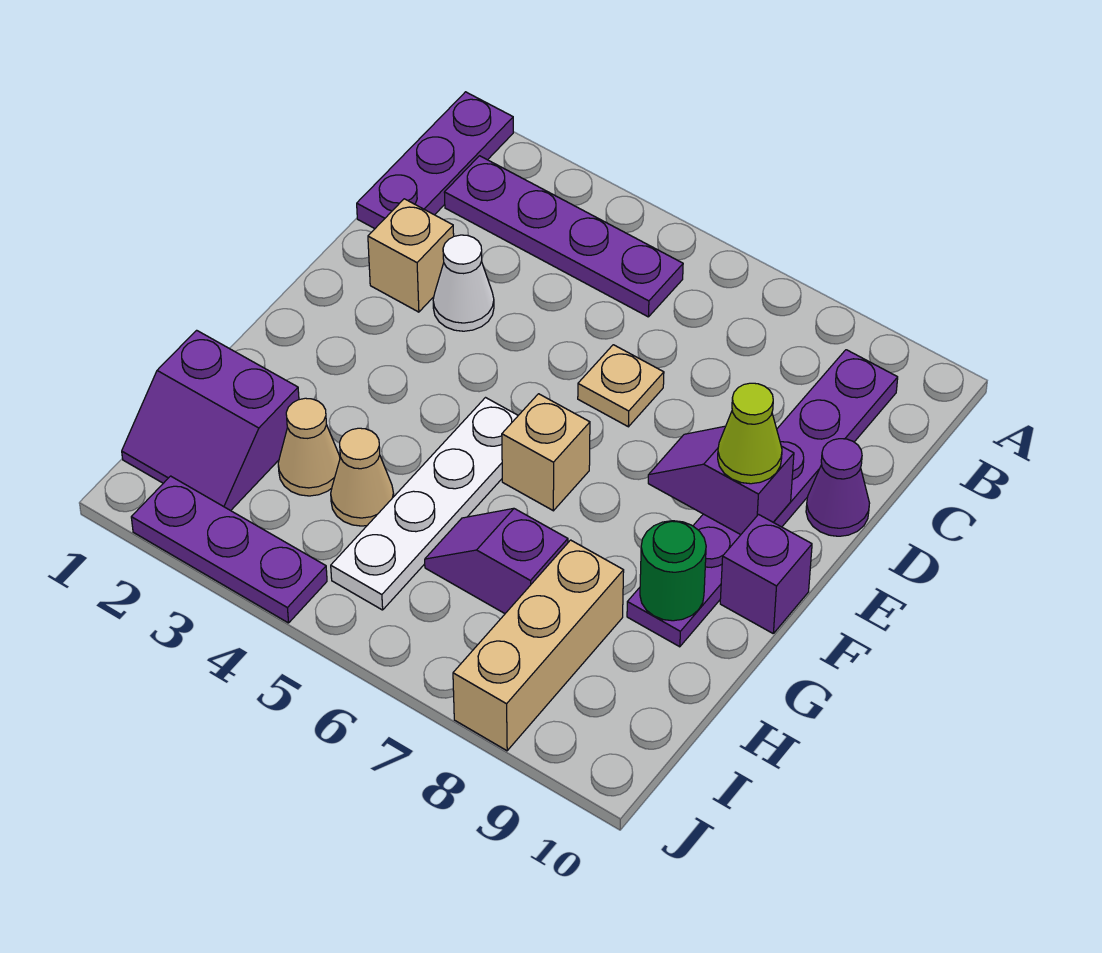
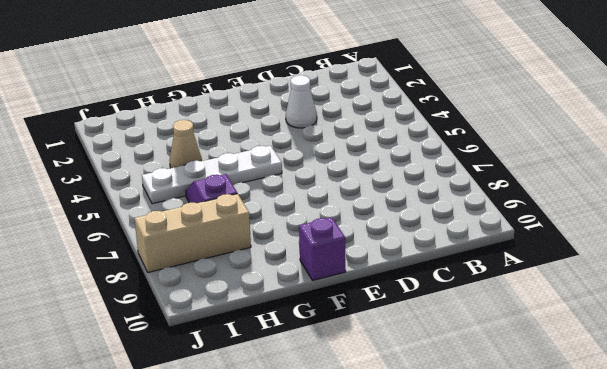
none -> purple 1x3 plate [357,92,513,229]
none -> purple 1x4 plate [444,156,683,317]
none -> purple 1x6 plate [627,350,898,647]

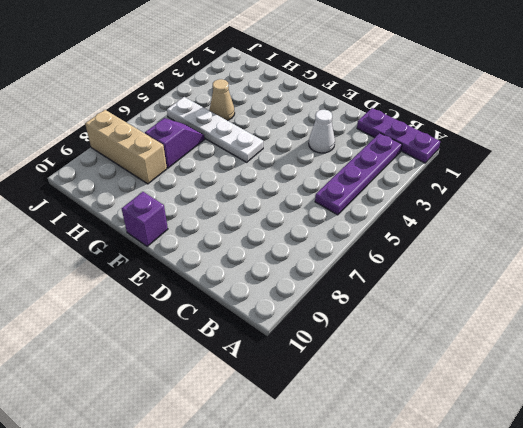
none -> purple 1x6 plate [627,350,898,647]
none -> tan 1x1 brick [368,199,454,312]
none -> tan 1x1 plate [578,345,664,427]

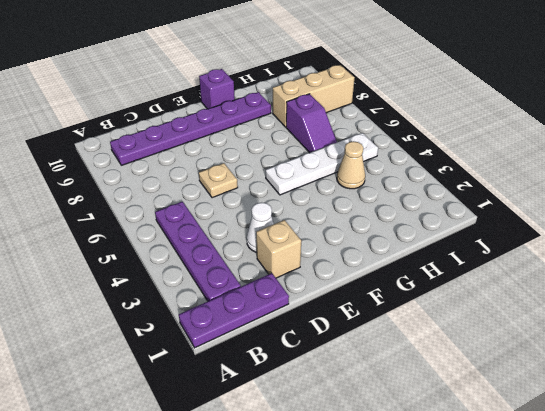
none -> purple 1x1 cone [806,439,869,536]
none -> tan 1x1 brick [502,394,590,511]
none -> purple 2x2 slope [122,330,299,511]

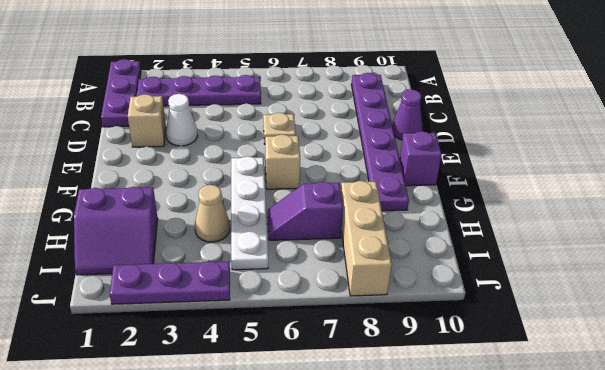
none -> tan 1x1 cone [278,398,340,496]
none -> purple 1x2 slope [648,426,794,535]
none -> green 1x1 round brick [640,521,706,621]

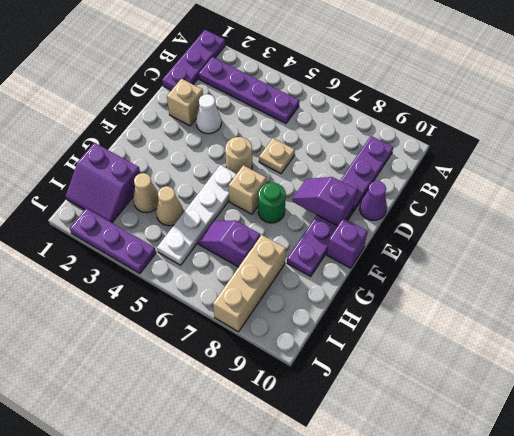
tan 1x1 round brick [225,137,252,173] -> none
green 1x1 round brick [258,183,286,223] -> green 1x1 round brick moved to [640,521,706,621]
none -> lime 1x1 cone [718,383,782,484]

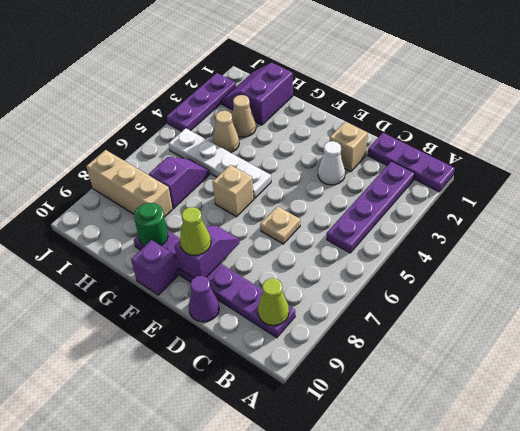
lime 1x1 cone [258,278,289,326] -> none

